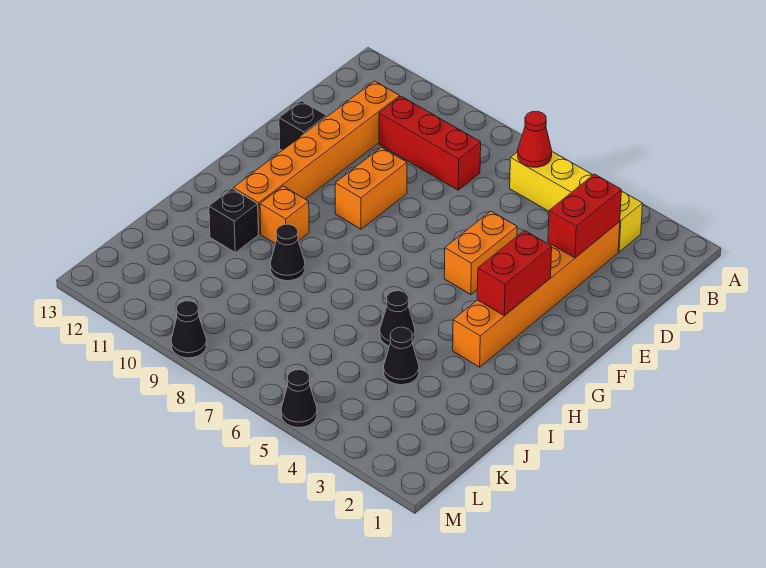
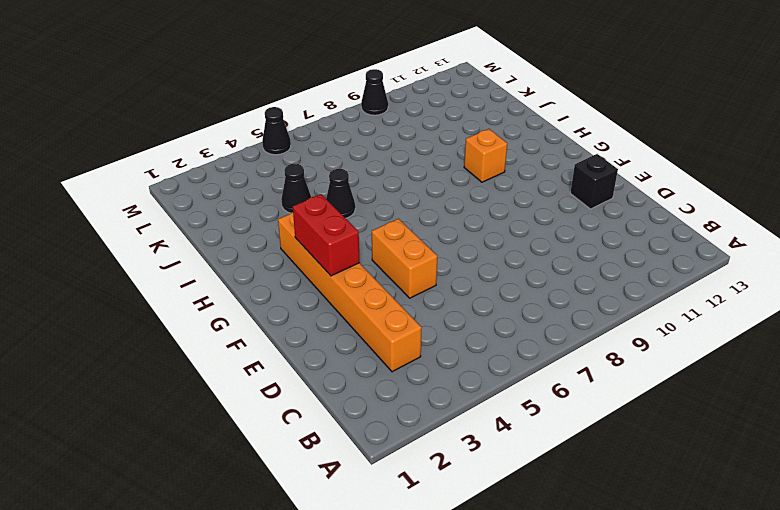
none -> yellow 1x4 brick [510,152,642,252]
none -> red 1x3 brick [379,96,481,190]
none -> orange 1x6 brick [233,81,400,234]

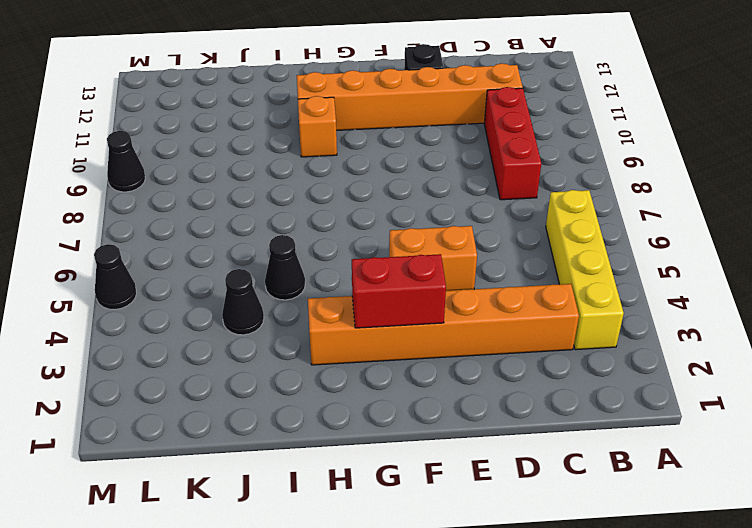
none -> orange 1x2 brick [335,147,407,229]
none -> black 1x1 cone [271,224,305,281]
none -> black 1x1 brick [209,189,258,252]

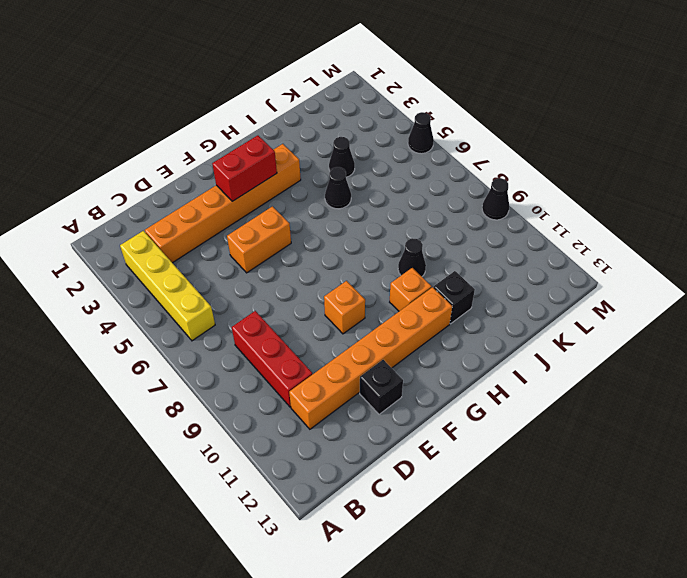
orange 1x1 brick [324,281,365,334] -> orange 1x2 brick [335,147,407,229]
none -> red 1x1 cone [518,111,552,167]
none -> red 1x2 brick [548,174,621,258]

